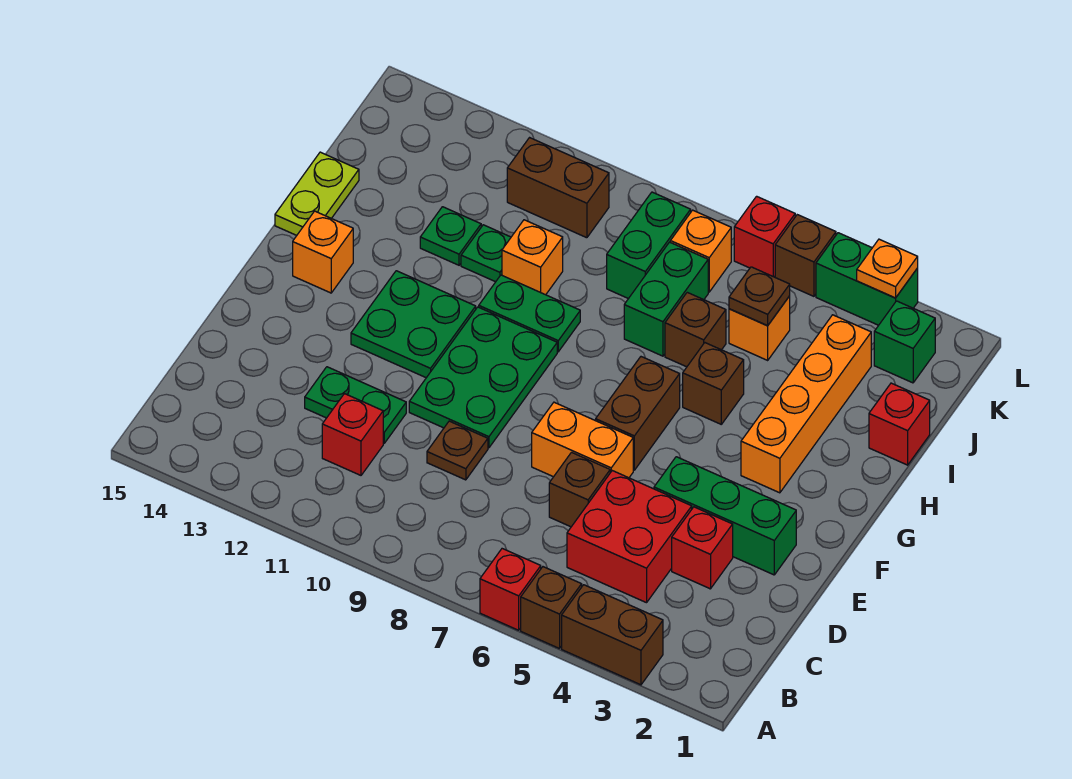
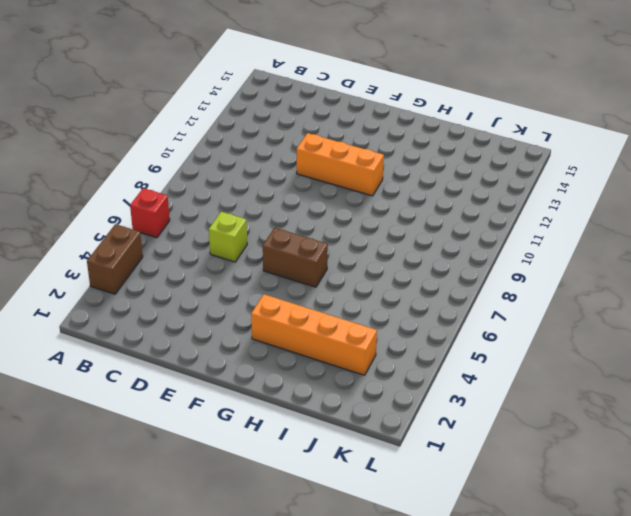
lime 1x1 brick [209,212,247,262] -> brown 1x1 brick [549,452,610,527]
orange 1x3 brick [297,133,384,196] -> green 2x2 plate [351,271,476,378]
none -> brown 1x1 brick [521,567,582,649]
none -> red 2x2 brick [567,471,692,603]
none -> red 1x1 brick [322,394,383,475]
none -> red 1x1 brick [672,507,733,589]

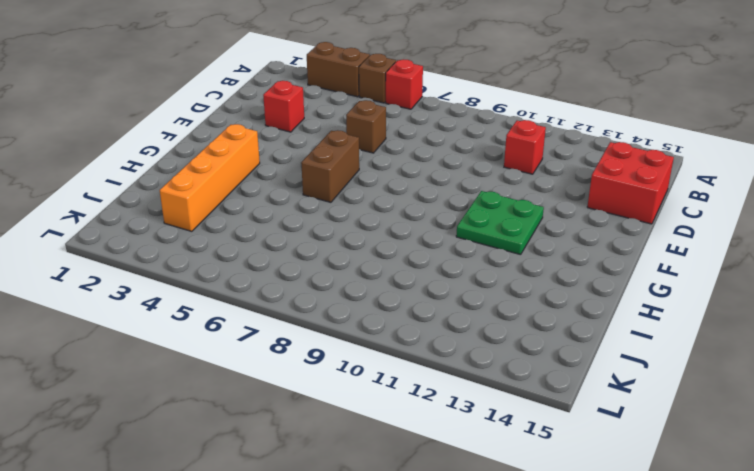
red 2x2 brick [587,142,674,224] -> red 2x2 brick moved to [567,471,692,603]
none -> brown 1x1 plate [427,421,488,480]
none -> green 1x2 plate [305,367,406,443]
none -> green 1x3 brick [654,457,796,575]
none -> orange 1x2 brick [532,402,633,478]

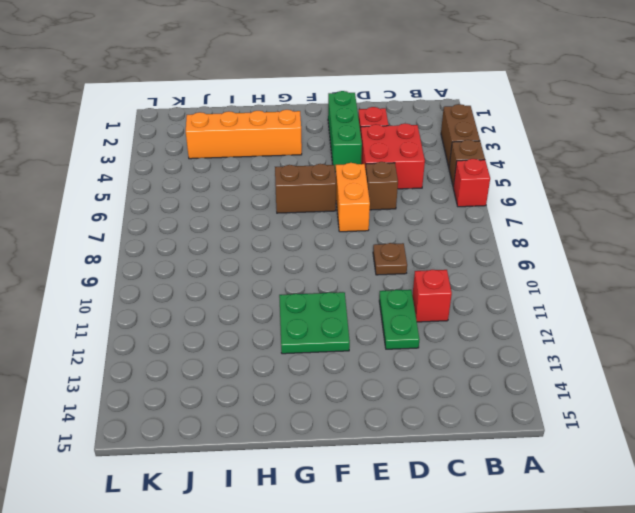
none -> green 2x3 plate [409,307,557,448]
none -> orange 1x1 brick [293,211,353,293]
none -> brown 1x1 brick [683,343,744,424]
none -> green 1x2 plate [479,275,580,352]

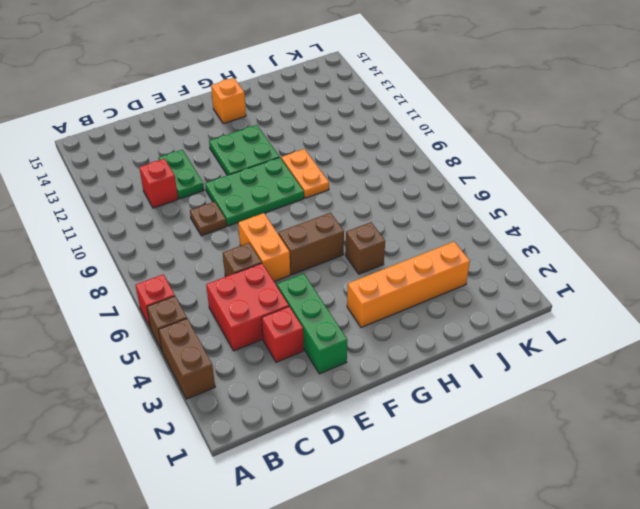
orange 1x2 plate [281,149,329,198] -> green 1x2 plate [479,275,580,352]
none -> lime 1x2 plate [275,152,359,235]
none -> red 1x1 brick [869,383,930,465]
none -> brown 1x1 brick [665,292,726,367]
none -> green 1x2 brick [624,242,708,356]

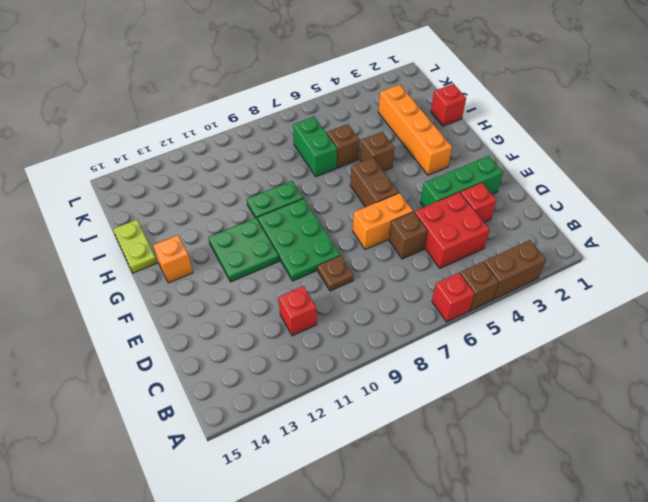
none -> green 1x2 plate [305,367,406,443]
none -> orange 1x1 brick [502,220,563,295]
none -> green 1x1 plate [461,225,511,282]
none -> green 1x1 plate [420,207,481,265]

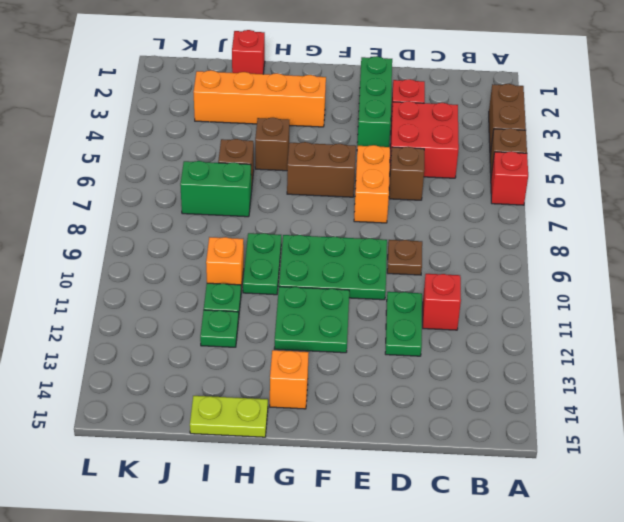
none -> orange 1x1 brick [729,296,790,360]
none -> green 1x2 brick [607,192,691,299]
none -> green 1x1 brick [874,301,935,383]
none -> orange 1x1 brick [670,210,731,292]

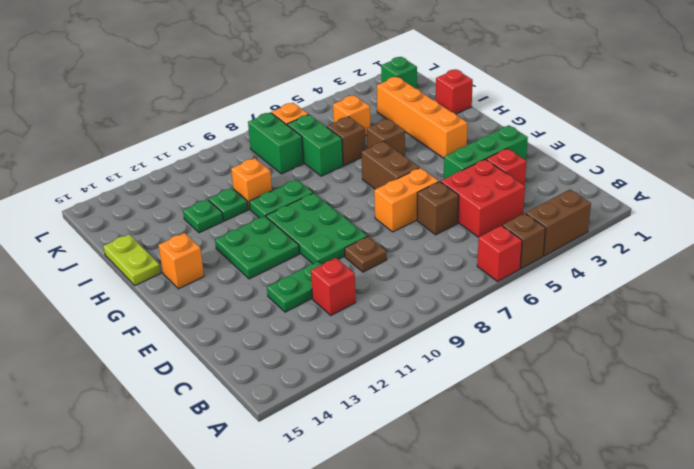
none -> brown 1x2 brick [507,138,609,238]
none -> green 1x2 brick [816,233,918,325]
none -> brown 1x1 brick [775,215,836,296]
none -> red 1x1 brick [734,196,795,277]

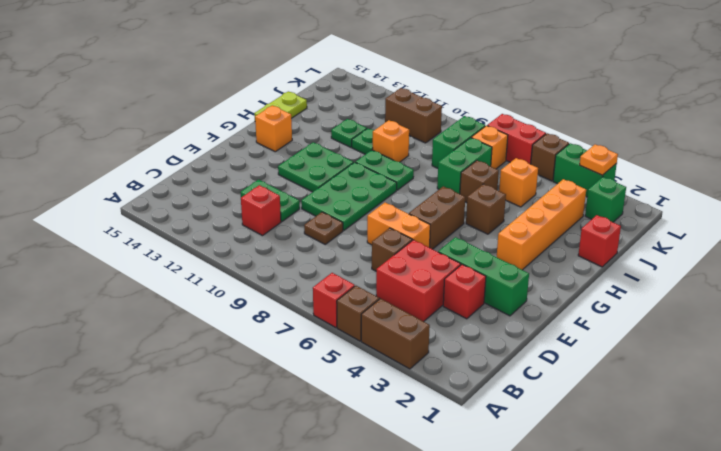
red 1x2 brick [487,114,546,164] -> red 1x1 brick [734,196,795,277]
none -> brown 1x1 plate [729,267,790,326]

